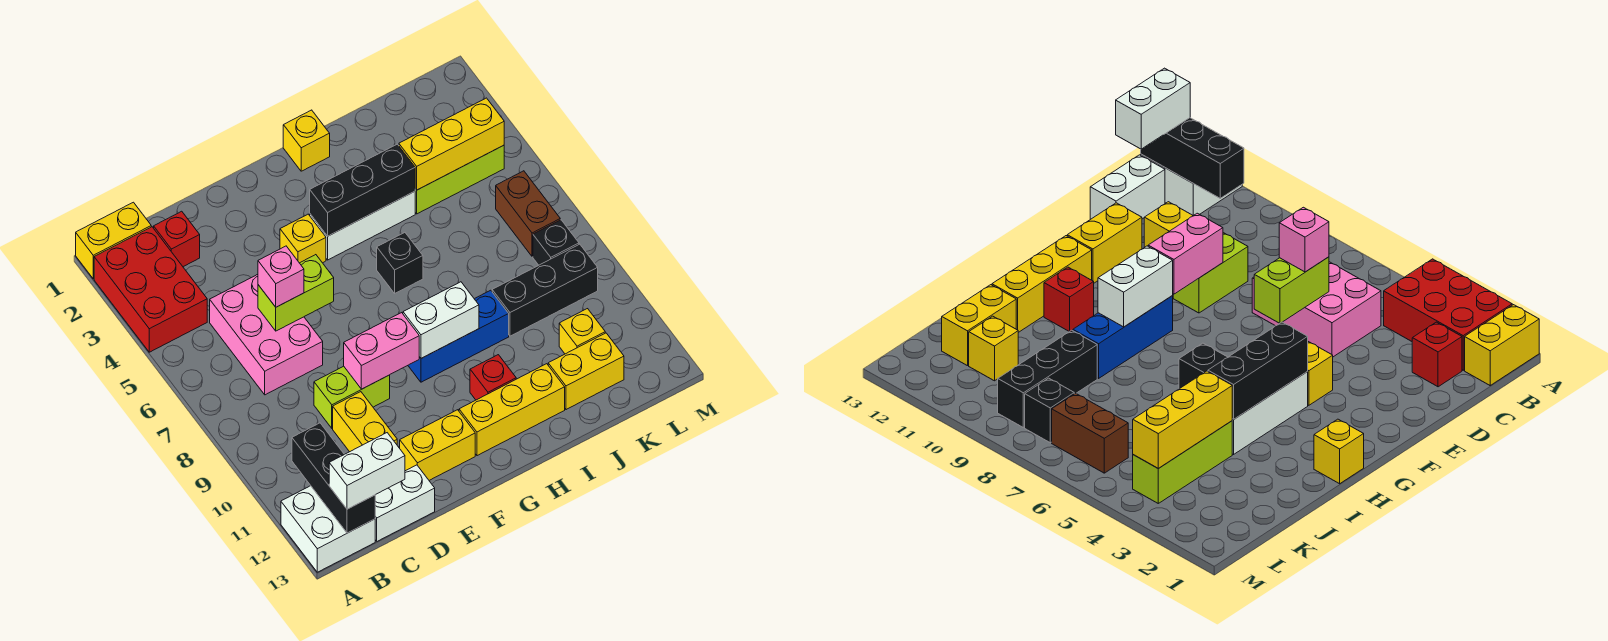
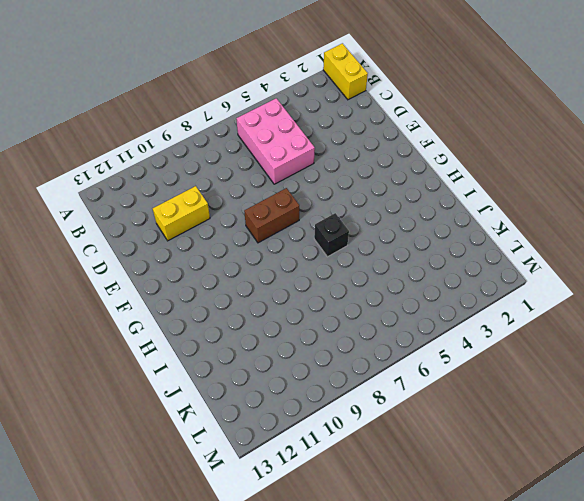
pink 2x3 brick [236,98,315,184] -> pink 2x3 brick turned to [210,274,323,395]
brown 1x2 brick [244,188,299,243] -> brown 1x2 brick moved to [496,171,560,257]
none -> red 2x3 brick [94,227,207,352]
none -> white 2x2 brick [281,486,375,572]
none -> red 1x1 brick [154,211,200,267]
none -> white 1x2 brick [375,465,435,541]

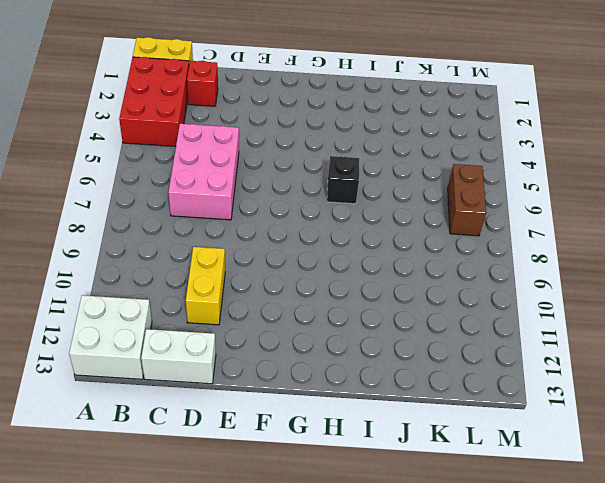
none -> lime 1x2 brick [314,366,390,428]
none -> yellow 1x2 brick [400,410,475,480]
none -> yellow 1x1 brick [280,214,326,263]
none -> white 1x3 brick [310,191,415,260]

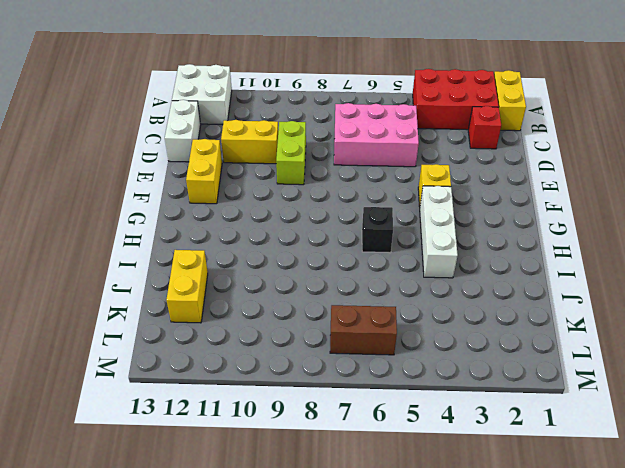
none -> blue 1x3 brick [408,290,509,382]
none -> yellow 1x3 brick [459,364,565,456]
none -> yellow 1x1 brick [283,110,330,171]
none -> red 1x1 brick [470,355,516,400]

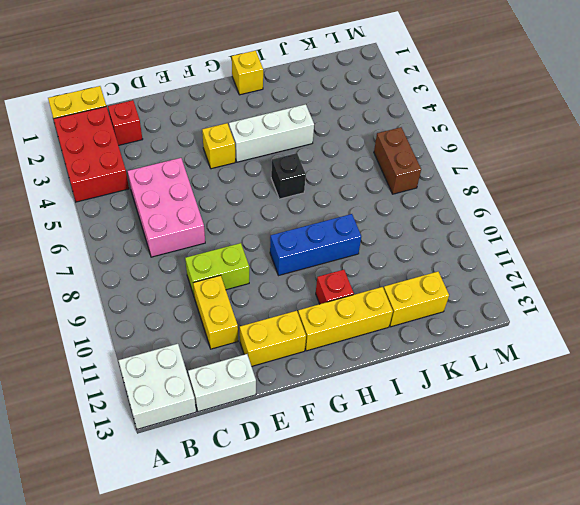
none -> lime 1x3 brick [415,145,504,214]
none -> black 1x3 brick [492,244,598,336]
none -> yellow 1x1 brick [559,309,605,354]
none -> black 1x1 brick [533,220,579,265]

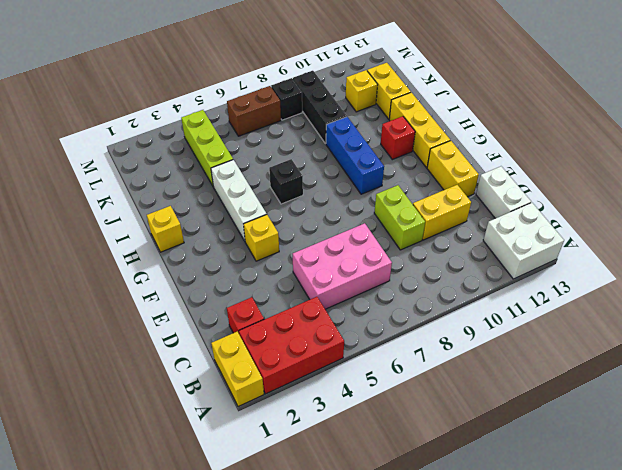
none -> black 1x3 brick [292,423,375,533]
none -> lime 1x2 brick [258,255,334,331]
none -> pink 1x2 brick [344,313,419,389]
none -> black 1x3 brick [310,144,415,236]

